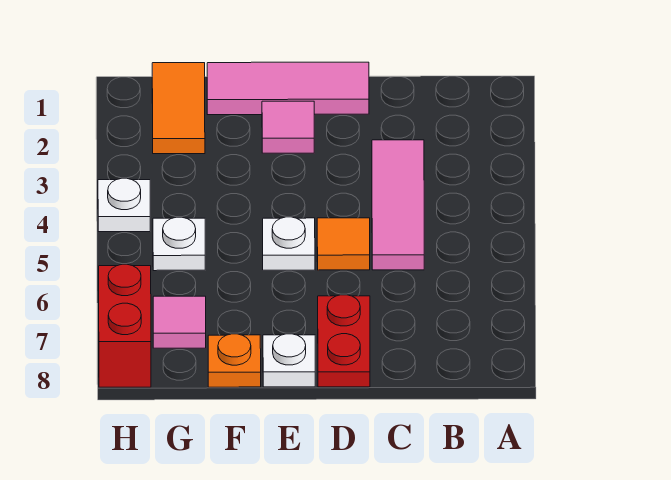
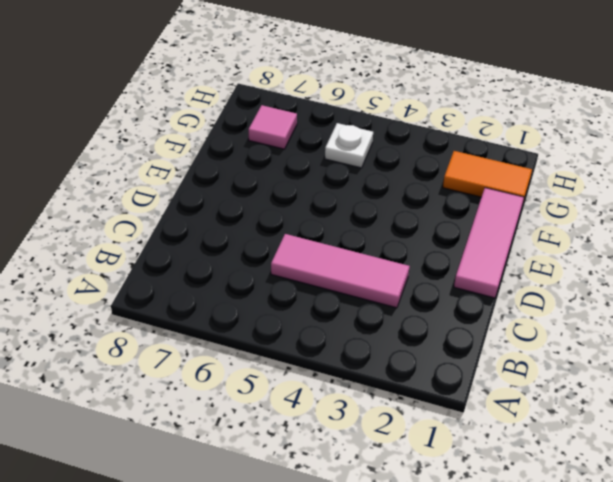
none -> orange 1x1 tile [317,218,370,270]
none -> red 1x2 plate [318,295,370,387]
none -> pink 1x1 tile [262,101,314,153]

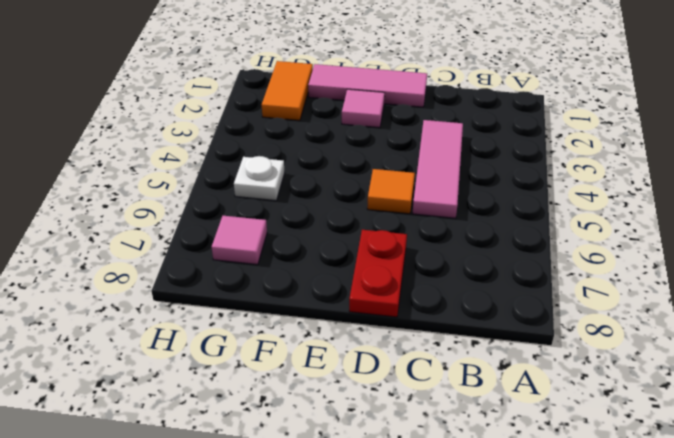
none -> white 1x1 plate [263,217,315,270]
none -> white 1x1 plate [263,334,315,387]
none -> orange 1x1 plate [208,334,261,387]

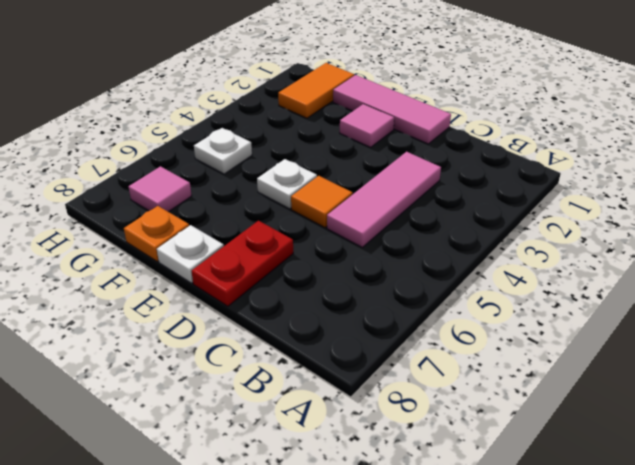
none -> white 1x1 plate [98,178,150,232]
none -> red 1x2 brick [99,264,151,387]

